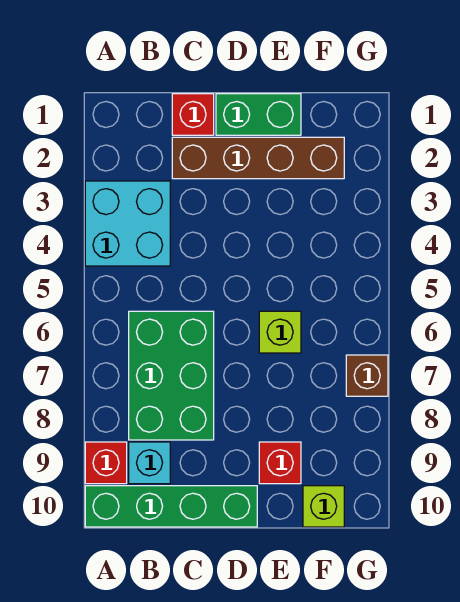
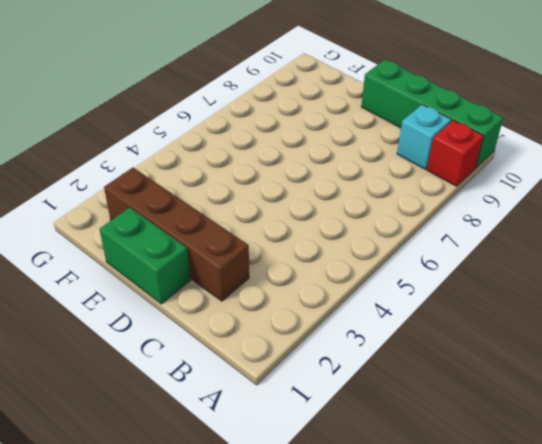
none -> cyan 2x2 brick [85,181,170,266]
none -> green 2x3 brick [129,311,214,440]
none -> red 1x1 brick [172,94,214,135]

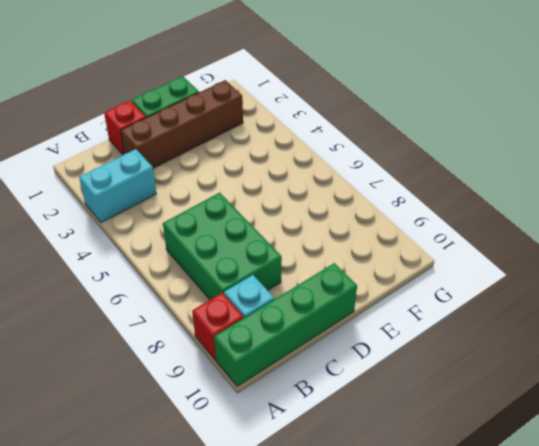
cyan 1x2 brick [79,149,156,223] -> cyan 2x2 brick [85,181,170,266]
none -> lime 1x1 brick [259,311,301,353]
none -> red 1x1 brick [259,442,301,484]
none -> lime 1x1 brick [303,486,344,527]

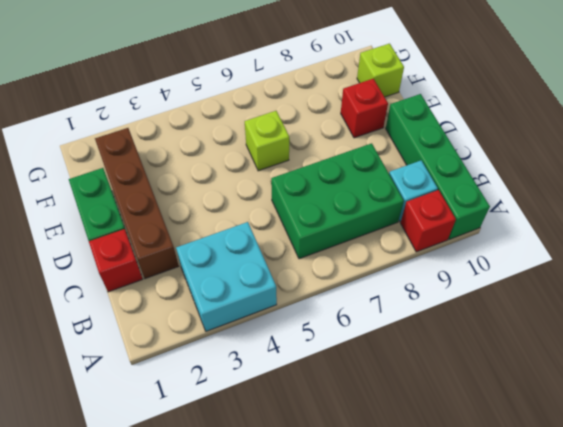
none -> brown 1x1 brick [346,355,388,396]

